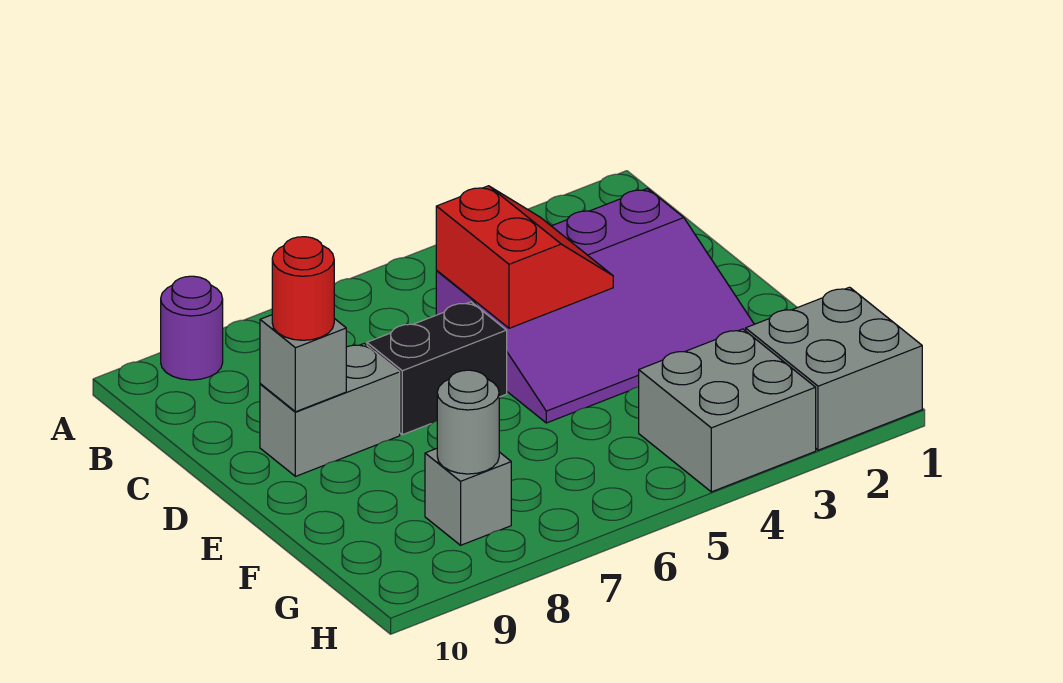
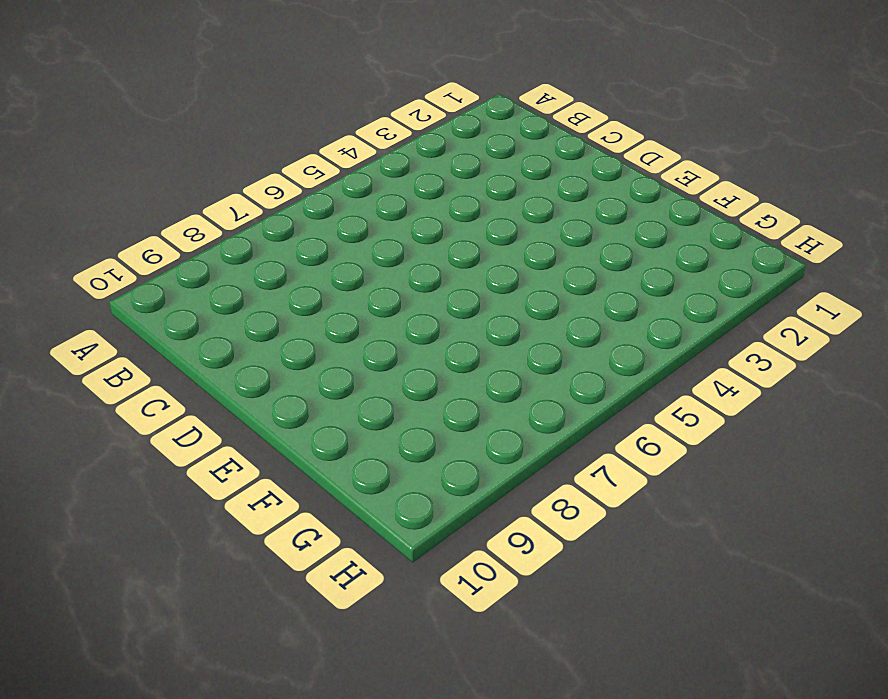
none -> purple 1x1 round brick [161,276,223,380]
none -> purple 3x4 slope [436,188,754,423]

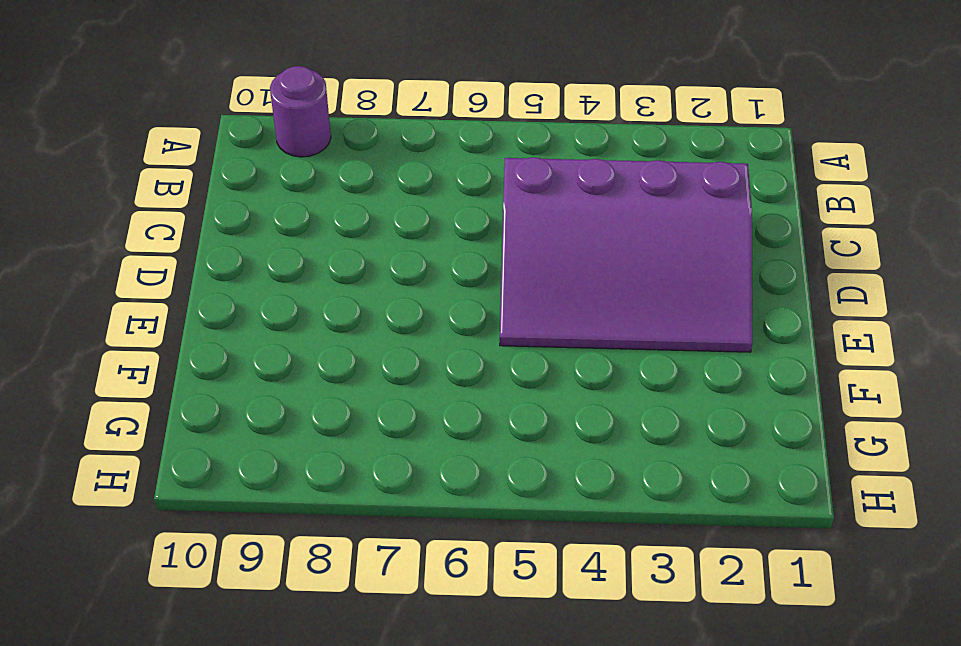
none -> black 1x2 brick [367,302,507,435]
none -> grey 1x2 brick [260,344,400,476]

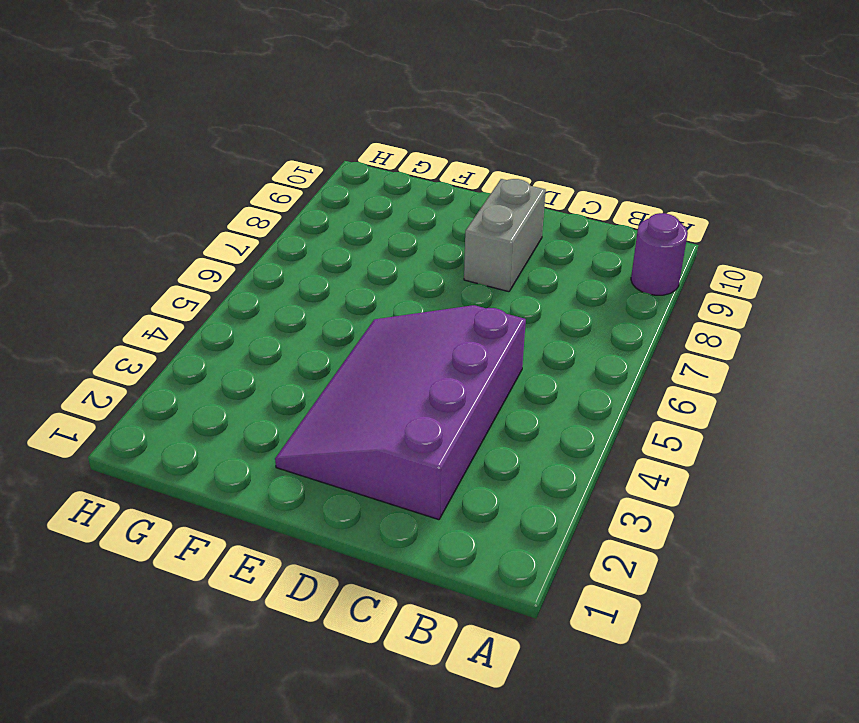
none -> black 1x2 brick [367,302,507,435]
none -> grey 2x2 brick [746,287,922,450]

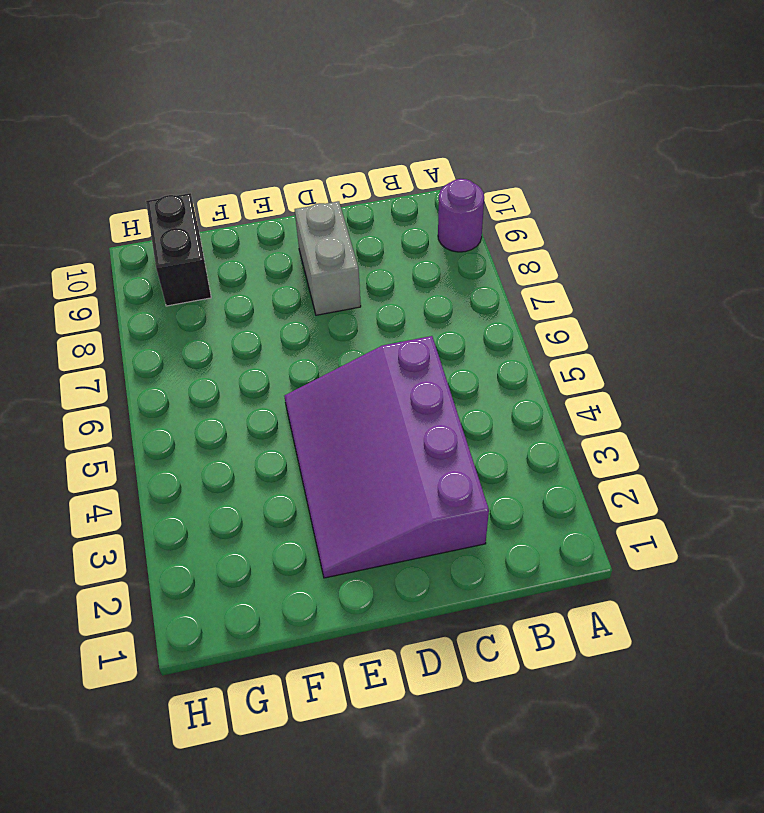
black 1x2 brick [146,193,211,306] -> black 1x2 brick moved to [367,302,507,435]
none -> grey 2x2 brick [746,287,922,450]
none -> grey 2x2 brick [639,329,816,492]

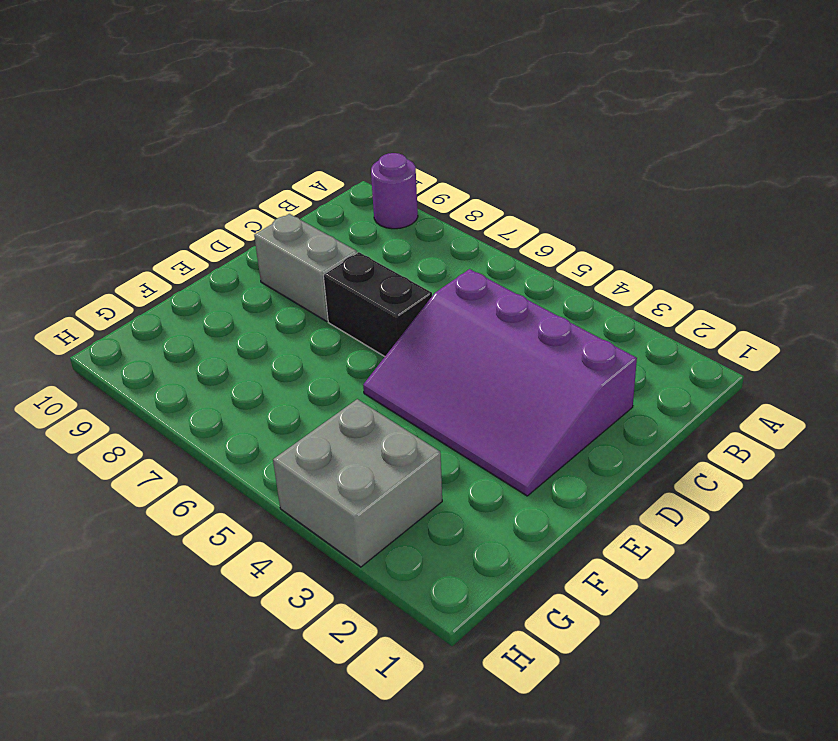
none -> grey 2x2 brick [746,287,922,450]
none -> grey 1x1 brick [425,449,511,545]

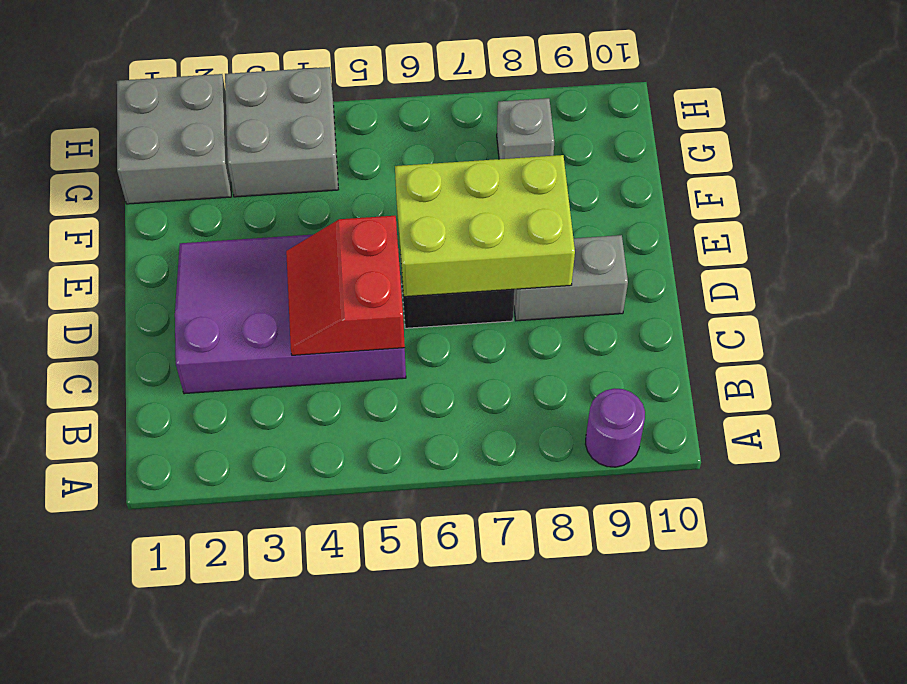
lime 2x3 brick [395,155,575,297] -> none
none -> grey 1x1 brick [260,315,346,412]
none -> grey 1x1 round brick [437,370,499,474]

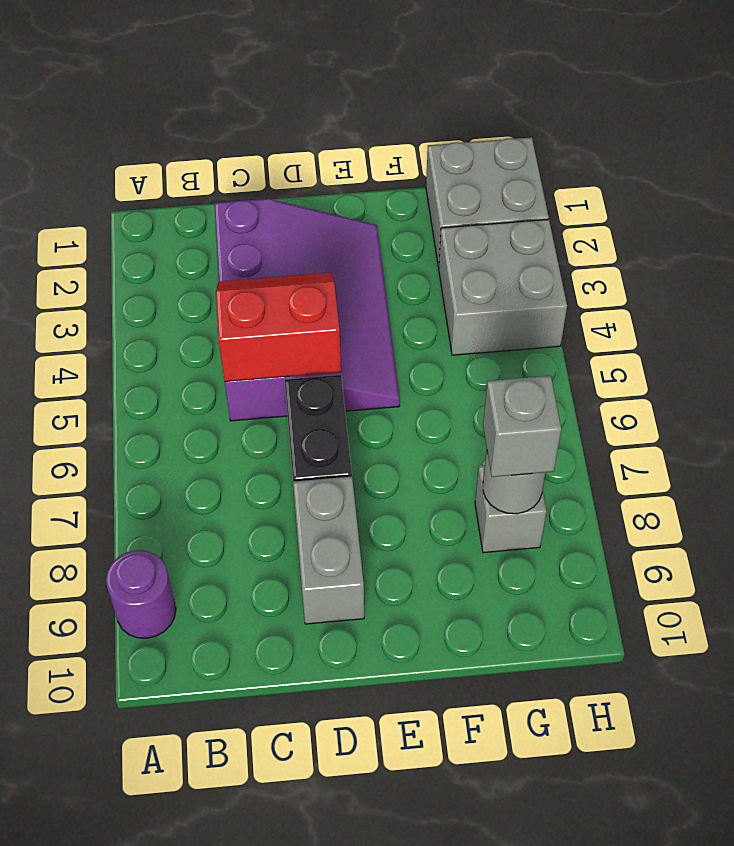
grey 1x1 brick [483,376,561,477] -> grey 1x1 brick moved to [260,315,346,412]
none -> red 1x1 round brick [272,237,334,340]

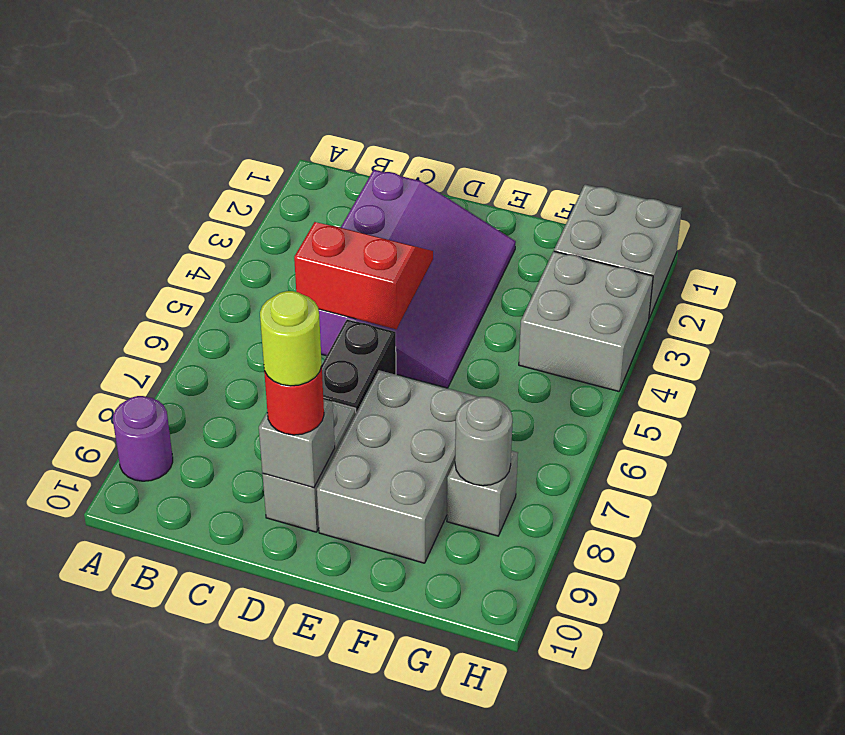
lime 1x1 round brick [260,291,322,386] -> none
grey 2x3 brick [317,370,478,563] -> none

